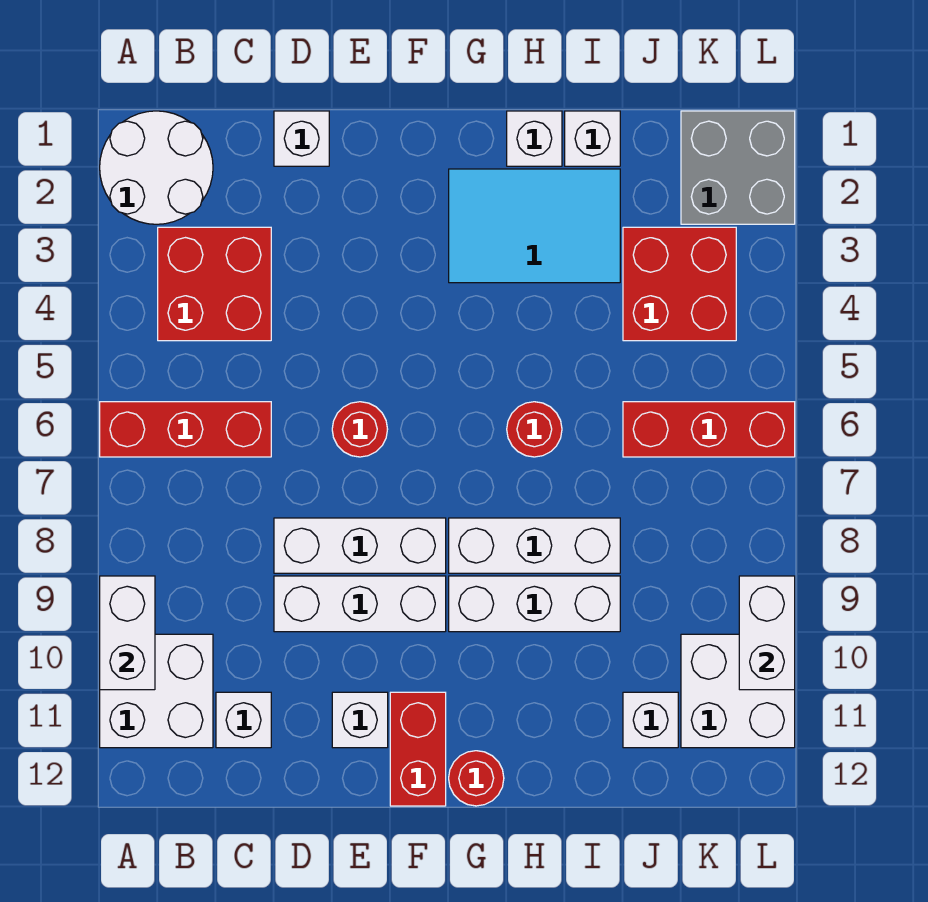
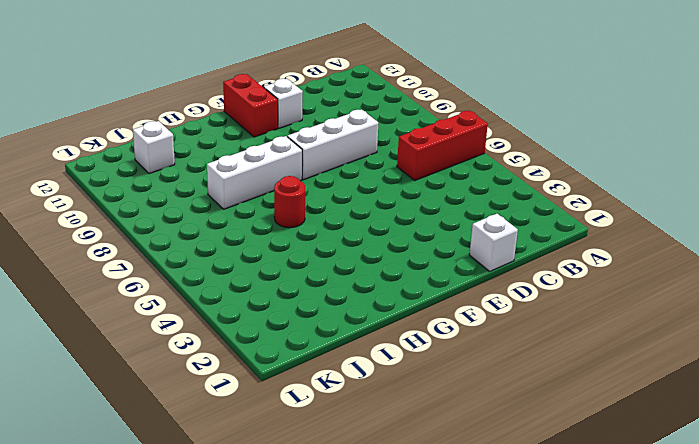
none -> white 2x2 round brick [100,111,213,224]
none -> white 2x2 brick [100,634,213,748]
none -> red 2x2 brick [158,227,271,341]

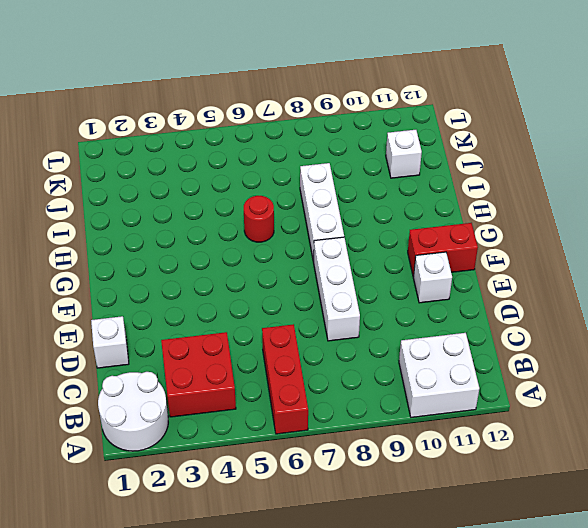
none -> white 1x1 brick [216,692,271,748]
none -> white 1x3 brick [274,576,446,632]
none -> red 1x1 round brick [332,402,388,457]

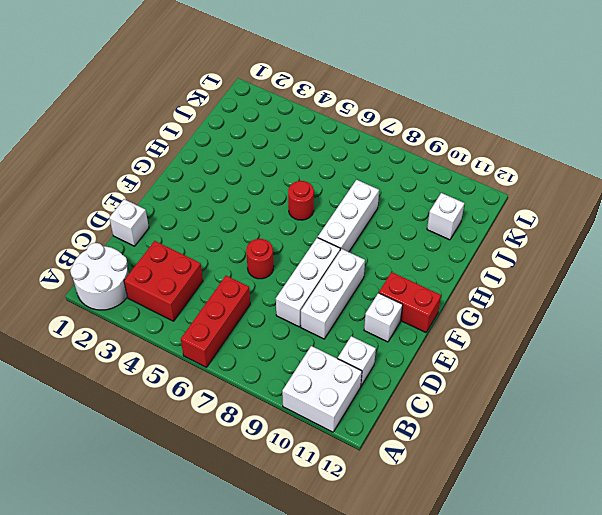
none -> cyan 2x3 tile [449,169,620,283]
none -> white 1x3 brick [449,576,620,632]
none -> red 1x1 round brick [449,751,504,806]

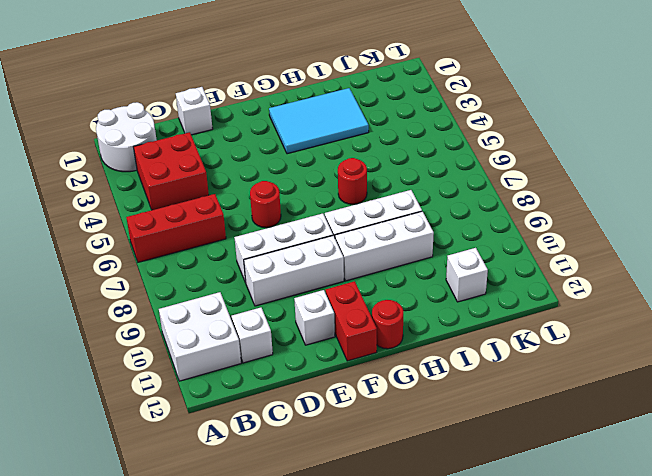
none -> white 1x1 brick [507,111,562,166]
none -> white 1x1 brick [565,111,620,166]
none -> red 2x2 brick [623,227,736,341]

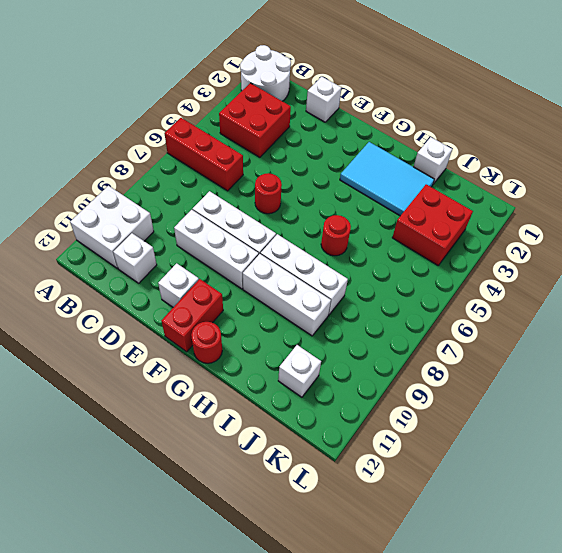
none -> white 1x1 brick [507,111,562,166]
none -> red 1x3 brick [623,402,795,457]
none -> grey 2x2 brick [681,111,795,224]

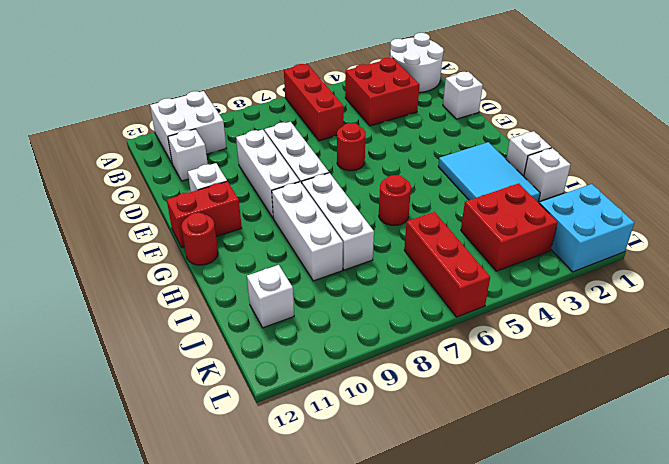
cyan 2x2 brick [539,184,634,272] -> grey 2x2 brick [681,111,795,224]
none -> white 2x2 brick [681,634,795,748]
none -> white 1x2 brick [100,576,155,690]
none -> white 1x2 brick [739,576,795,690]

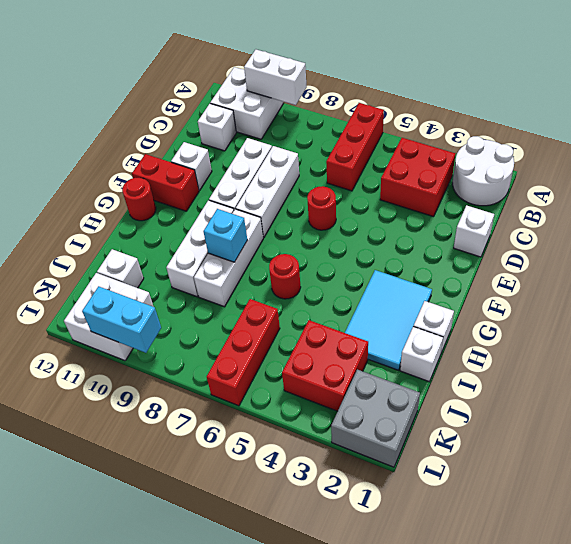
cyan 1x1 brick [204,209,247,262] -> none
cyan 1x2 brick [82,286,161,353] -> white 1x2 brick [739,576,795,690]

